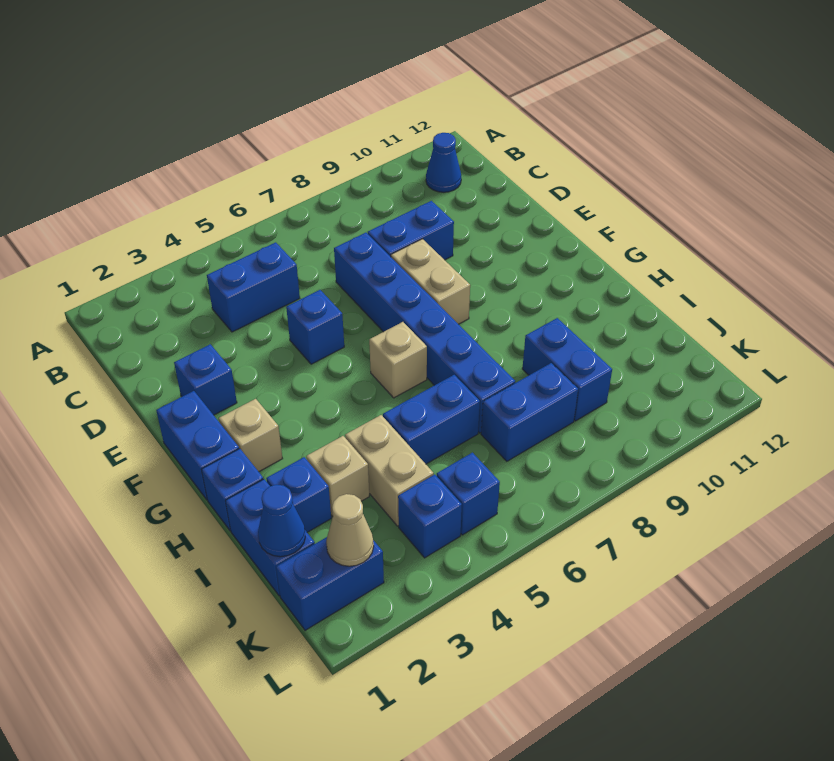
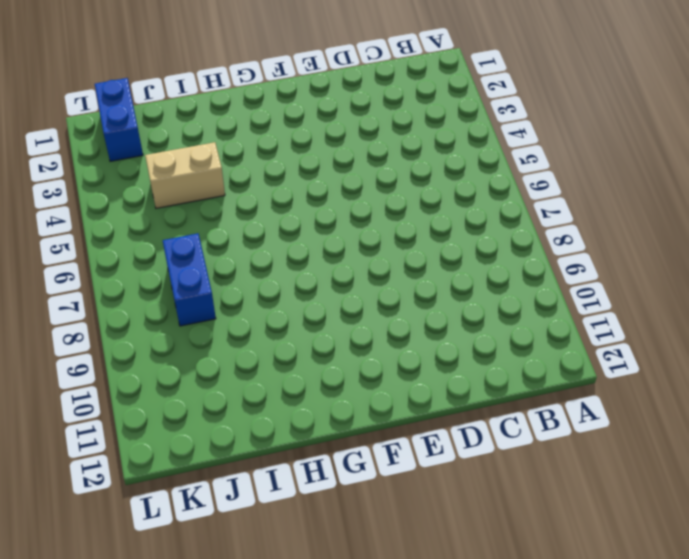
none -> blue 1x1 cone [426,133,461,192]
none -> blue 1x2 brick [207,242,300,332]
none -> blue 1x6 brick [334,233,515,433]

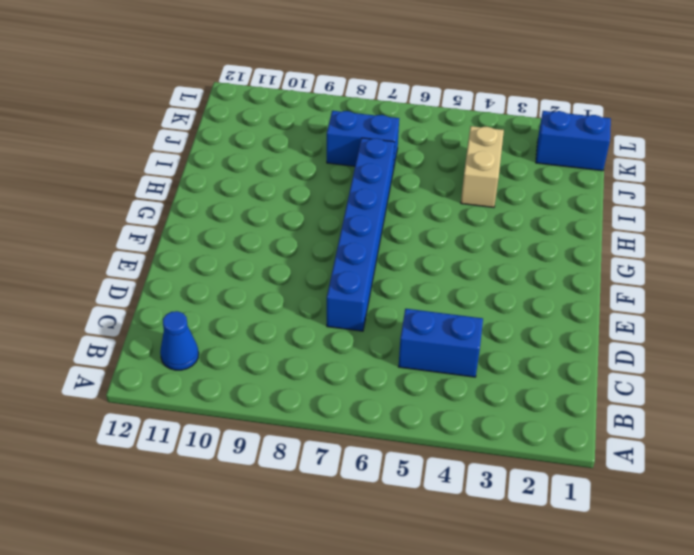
none -> blue 1x2 brick [368,201,454,260]
none -> blue 1x1 brick [174,344,237,415]
none -> blue 1x1 brick [286,290,344,364]

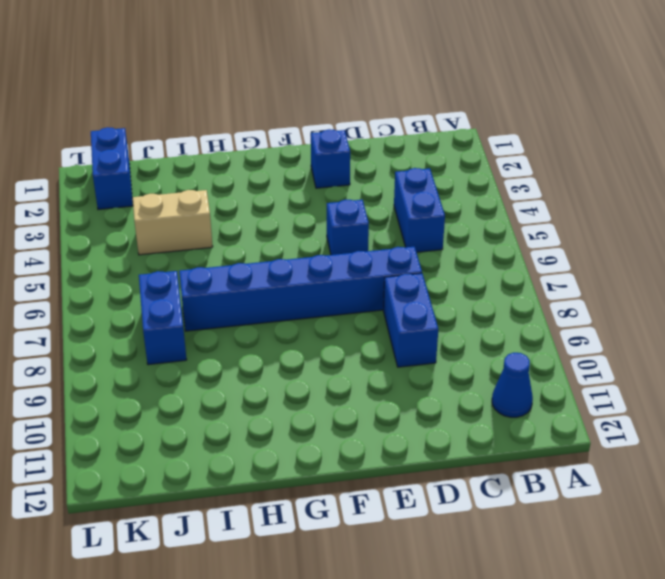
none -> tan 1x2 brick [391,239,470,324]
none -> blue 1x2 brick [156,391,239,500]
none -> tan 1x1 brick [219,399,283,472]

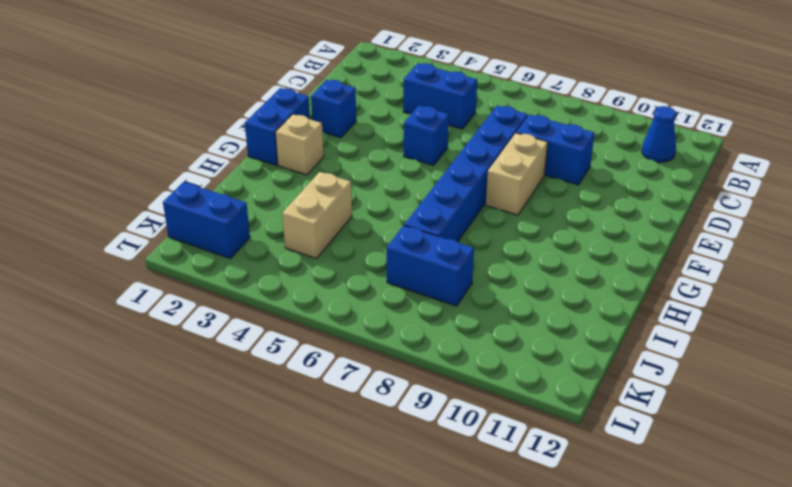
none -> tan 1x1 brick [369,322,427,398]
none -> blue 1x1 brick [202,449,263,531]
none -> blue 1x2 brick [225,479,315,596]

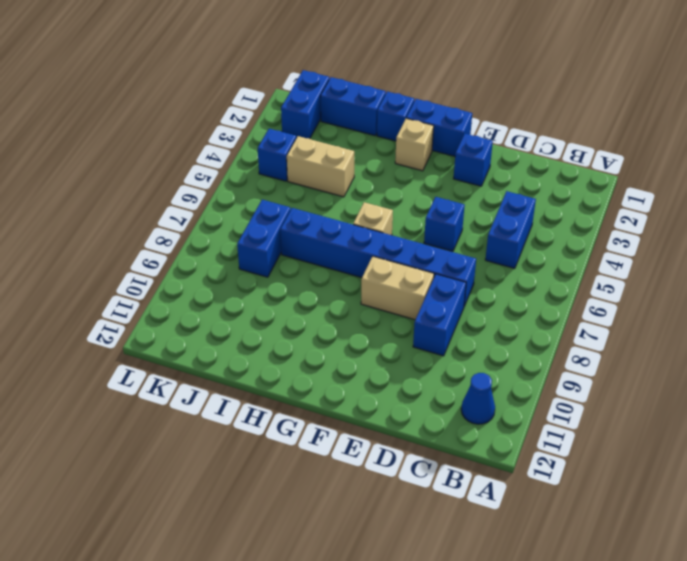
none -> blue 1x1 brick [266,457,331,532]
none -> tan 1x1 brick [306,436,369,517]
none -> blue 1x2 brick [383,375,480,464]

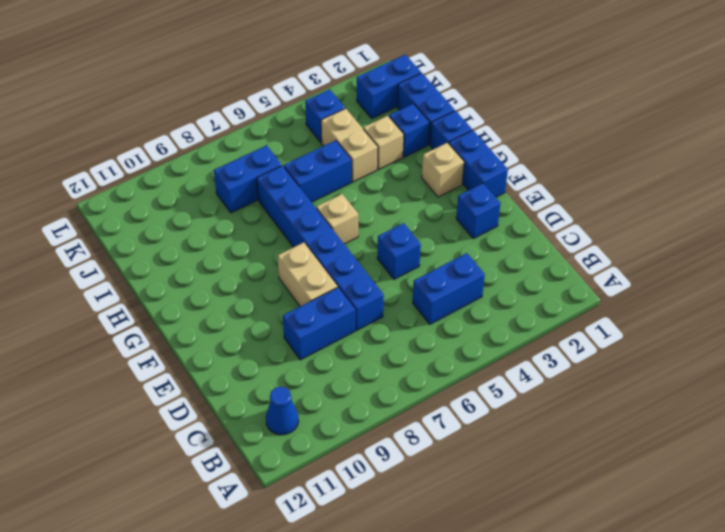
none -> blue 1x2 brick [522,318,612,421]
none -> blue 1x1 brick [437,453,500,535]
none -> blue 1x1 cone [258,485,305,557]

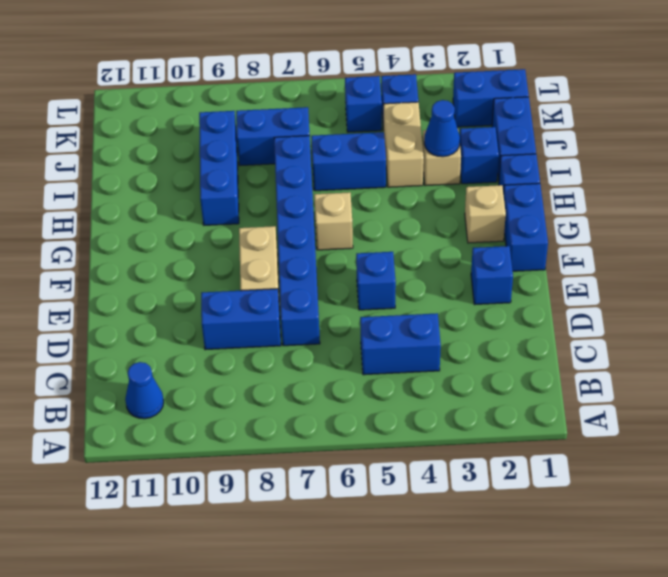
blue 1x3 brick [199,111,239,225] -> blue 1x2 brick [522,318,612,421]
blue 1x1 cone [424,100,460,157] -> blue 1x1 cone moved to [258,485,305,557]
none -> tan 1x1 cone [326,494,374,566]

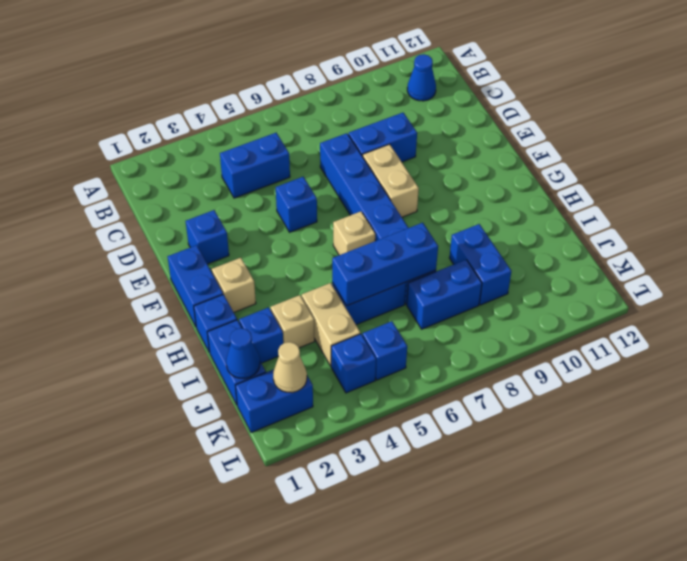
blue 1x3 brick [332,223,438,306] -> none

